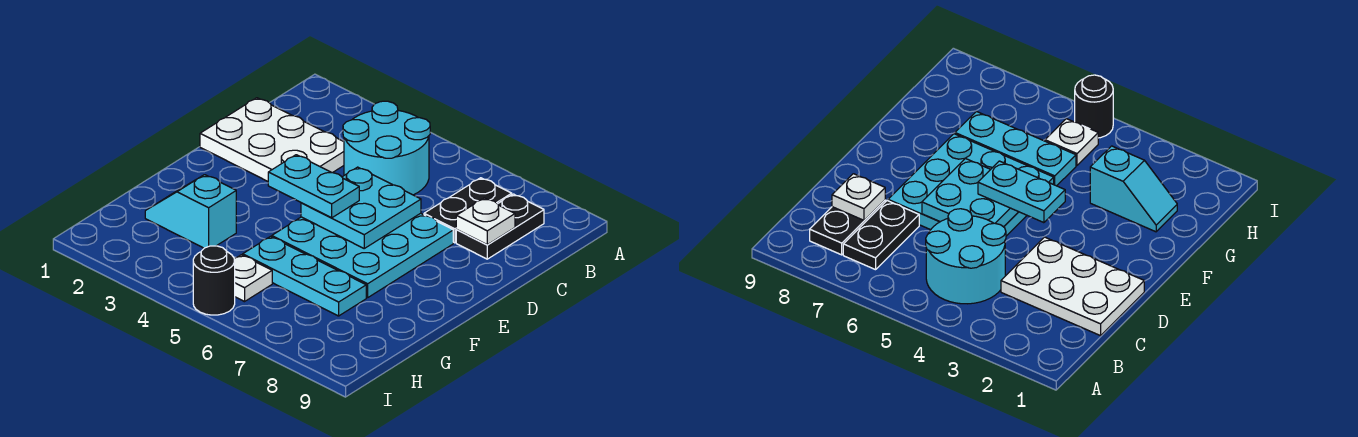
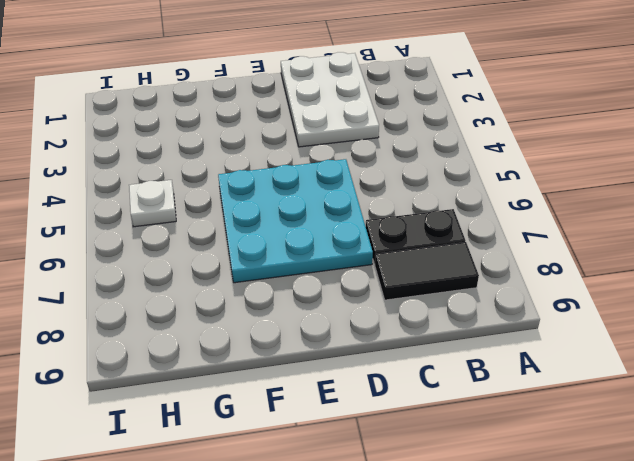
black 1x2 tile [375,242,479,300] -> black 1x2 plate [456,194,544,259]
none -> cyan 2x2 round brick [343,101,430,195]
none -> cyan 1x2 slope [145,175,236,248]
none -> cyan 1x3 plate [243,237,366,316]

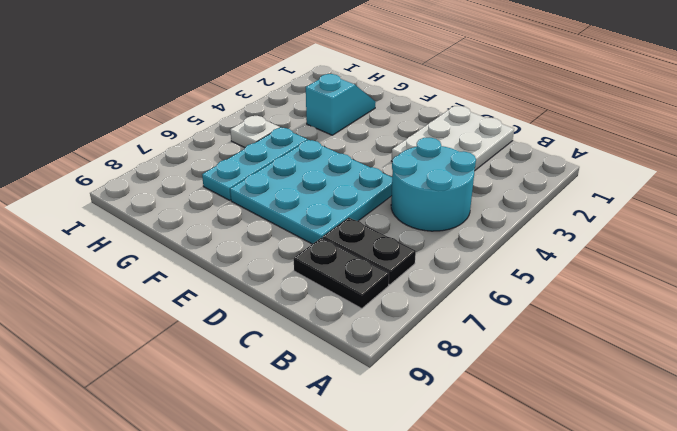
none -> black 1x1 round brick [193,246,235,315]
none -> white 1x1 plate [456,198,515,245]
none -> cyan 2x2 plate [301,167,421,248]

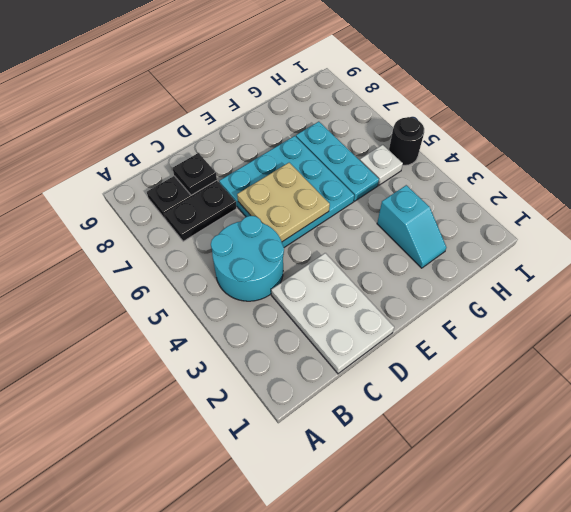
black 1x1 plate [173,153,217,195] -> white 1x1 plate [456,198,515,245]
tan 2x2 plate [237,163,330,242] -> cyan 2x2 plate [301,167,421,248]
none -> cyan 1x2 plate [268,155,359,218]

